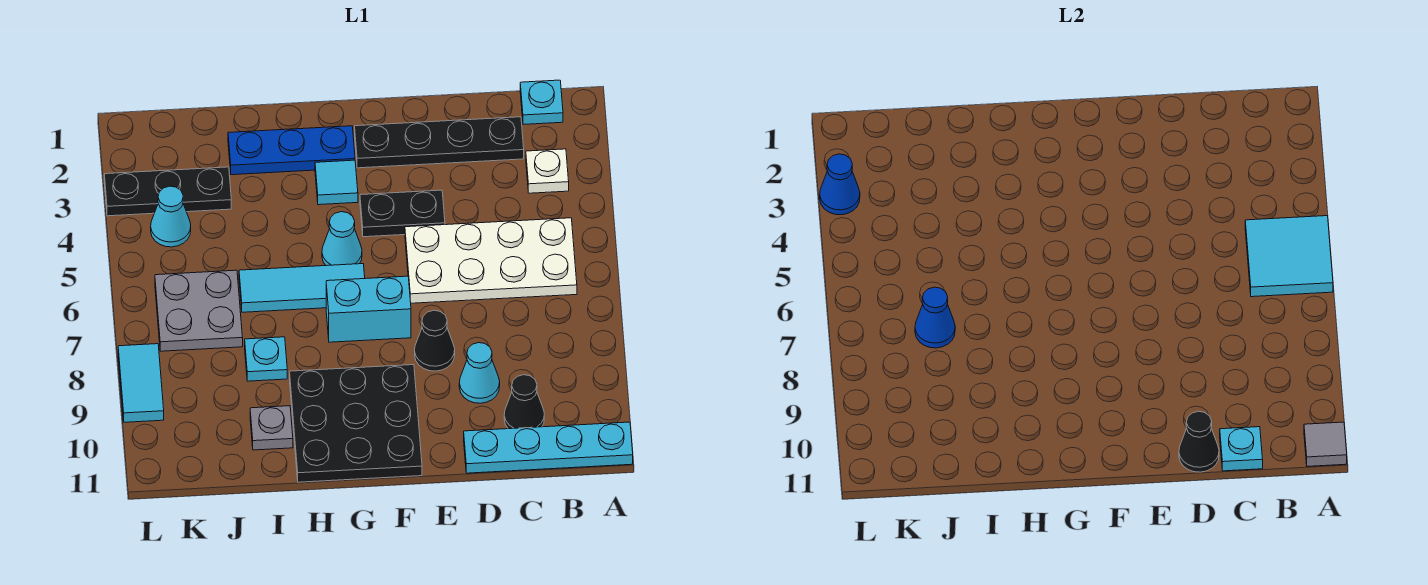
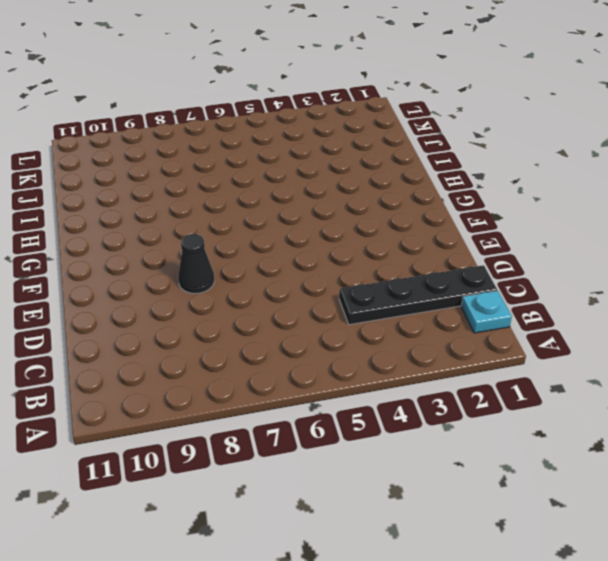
black 1x4 plate [339,265,497,325] -> black 1x4 plate turned to [355,117,524,168]
none -> cyan 1x4 plate [464,422,633,473]
none -> white 1x1 plate [526,149,569,193]
none -> white 2x4 plate [405,218,577,303]

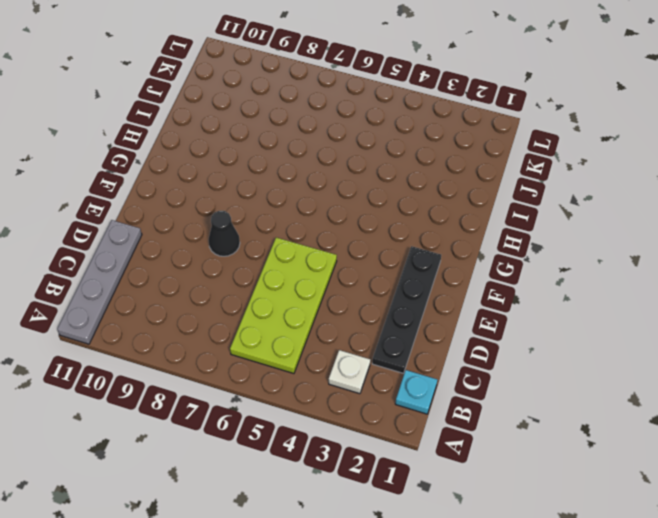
grey 1x4 plate [57,220,142,344] -> cyan 1x4 plate [464,422,633,473]
lime 2x4 plate [230,238,337,374] -> white 2x4 plate [405,218,577,303]
none -> black 1x1 cone [504,375,544,429]
none -> cyan 1x1 cone [459,343,500,403]
none -> black 1x2 plate [360,190,445,237]

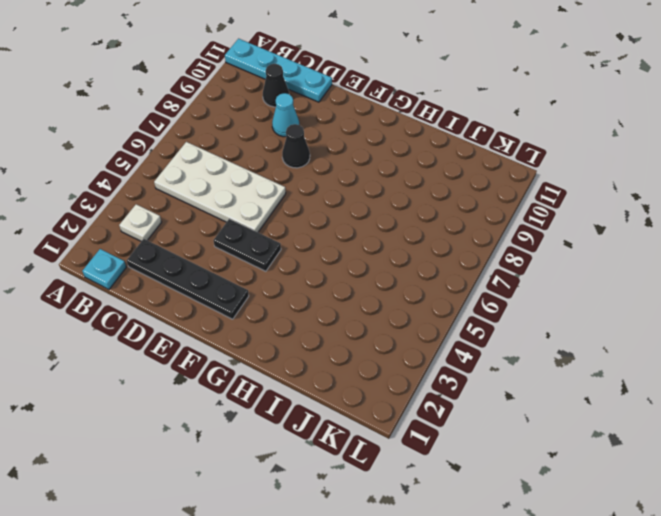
none -> cyan 1x2 brick [326,276,411,342]
none -> black 3x3 plate [290,365,422,482]
none -> blue 1x3 plate [228,126,355,175]

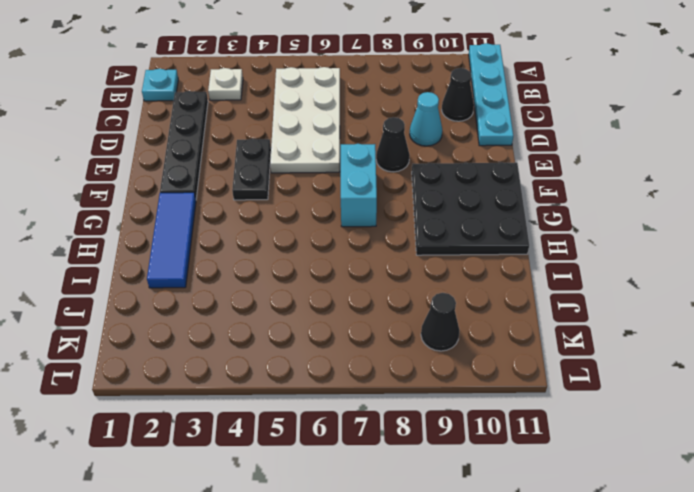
blue 1x3 tile [147,192,196,288] -> blue 1x3 plate [228,126,355,175]
black 1x1 cone [421,293,460,351] -> black 1x1 cone moved to [1179,411,1219,472]
none -> cyan 1x1 tile [315,160,358,205]
none -> cyan 1x1 cone [322,212,362,266]
none -> cyan 1x3 tile [239,264,365,312]

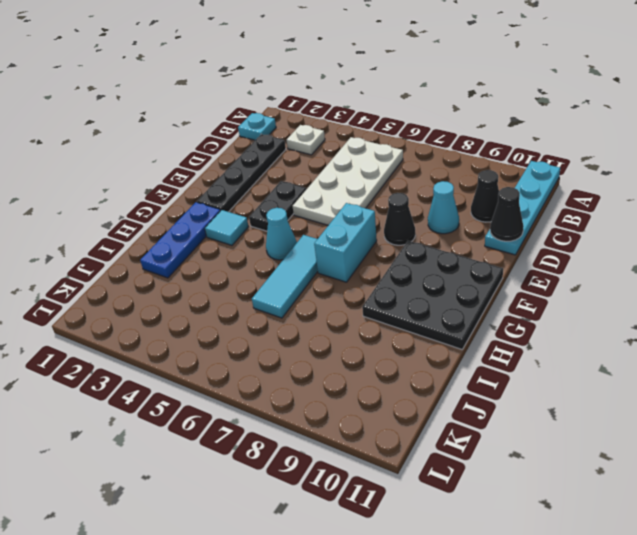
none -> cyan 1x1 plate [245,337,287,381]
none -> grey 1x1 plate [250,406,293,450]
none -> black 1x3 plate [104,167,231,216]

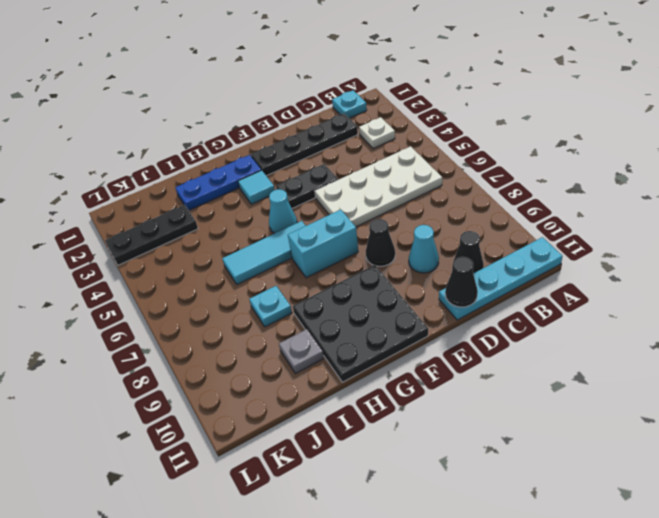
none -> grey 2x2 plate [155,270,243,351]
none -> cyan 1x1 cone [151,186,191,247]
none -> cyan 1x2 tile [118,344,164,422]

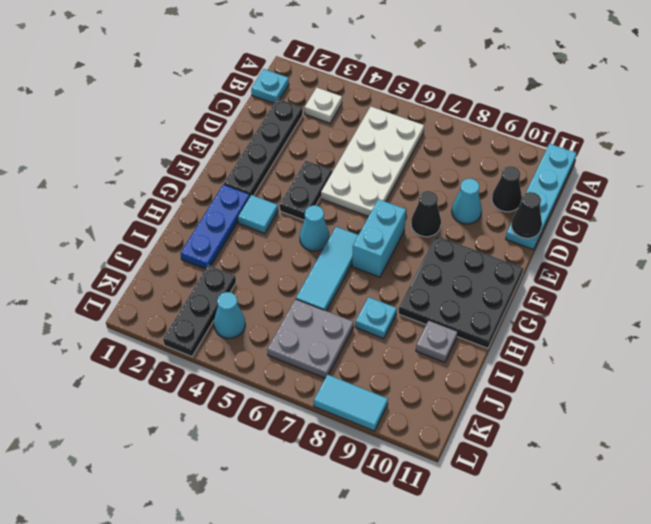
none -> cyan 2x2 tile [1245,216,1333,297]
none -> grey 1x1 tile [1304,422,1347,466]
none -> cyan 1x1 plate [1220,427,1263,471]

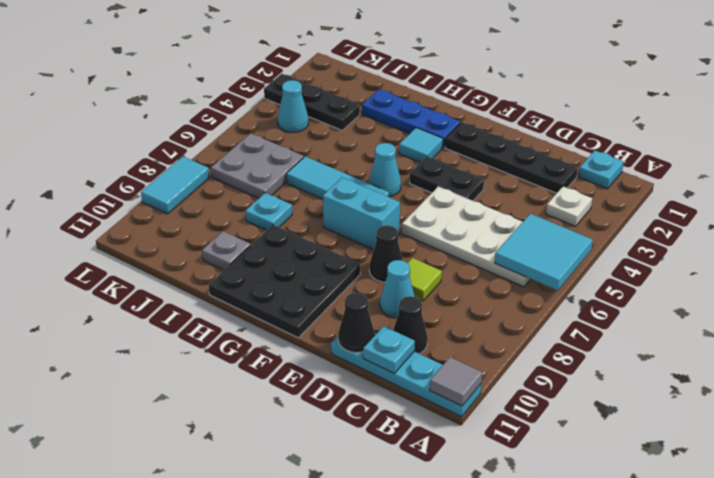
lime 1x1 tile [408,258,442,301] -> none
none -> blue 1x1 cone [915,287,955,348]
none -> blue 1x1 cone [820,154,860,215]

